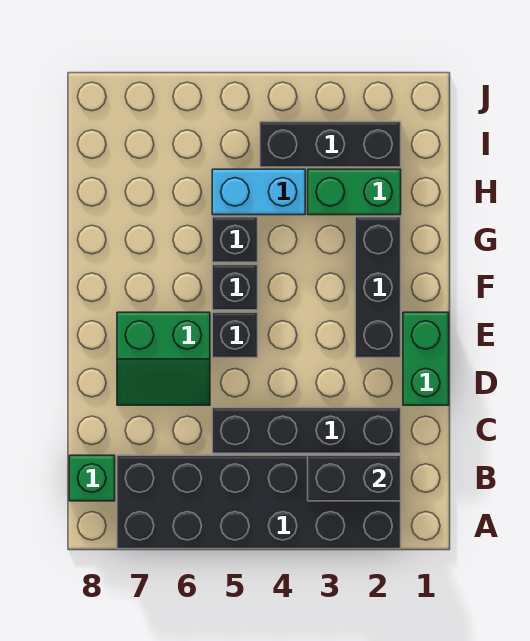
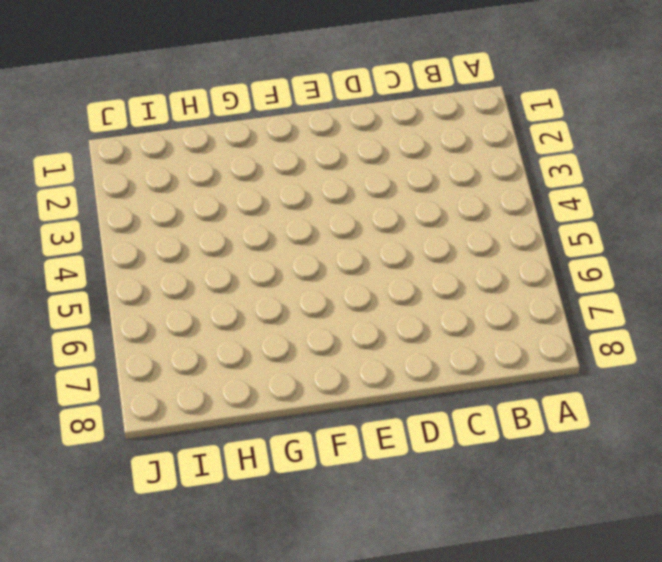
none -> black 2x6 brick [117,455,401,549]
none -> green 1x1 brick [69,455,115,501]
none -> black 1x4 brick [212,408,401,453]

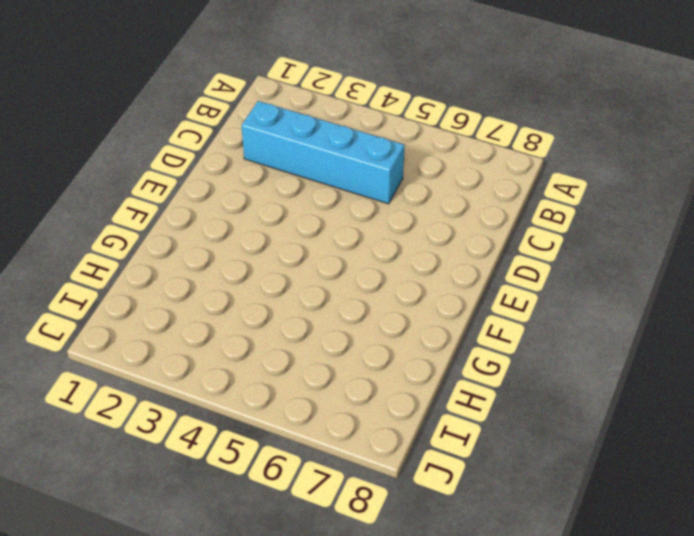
cyan 1x4 brick [241,101,404,204] -> black 1x4 brick [212,408,401,453]
none -> black 2x6 brick [117,455,401,549]
none -> green 1x1 brick [69,455,115,501]
none -> green 1x2 brick [403,312,449,405]

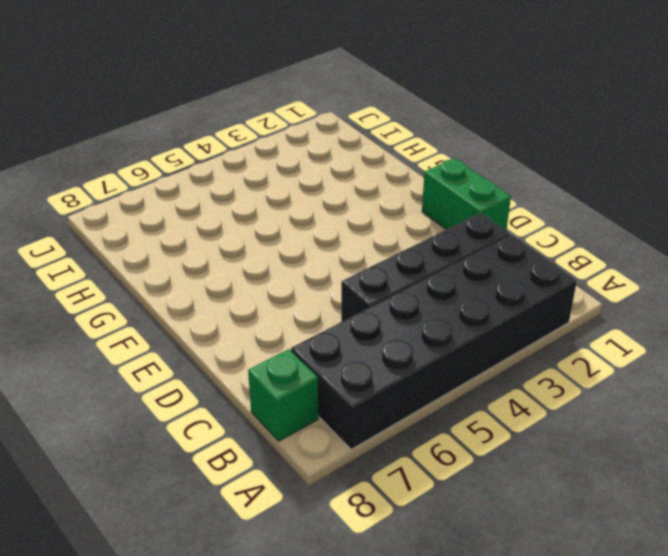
none -> green 2x2 slope [117,312,210,405]
none -> black 1x3 brick [355,217,401,358]
none -> black 1x1 brick [212,312,258,358]

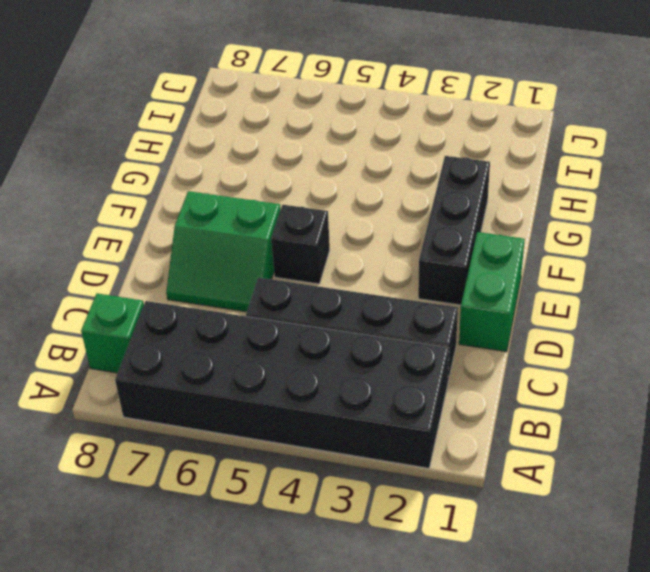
none -> black 1x1 brick [212,265,258,310]
none -> black 1x1 brick [212,217,258,262]
none -> green 1x2 brick [308,169,401,215]

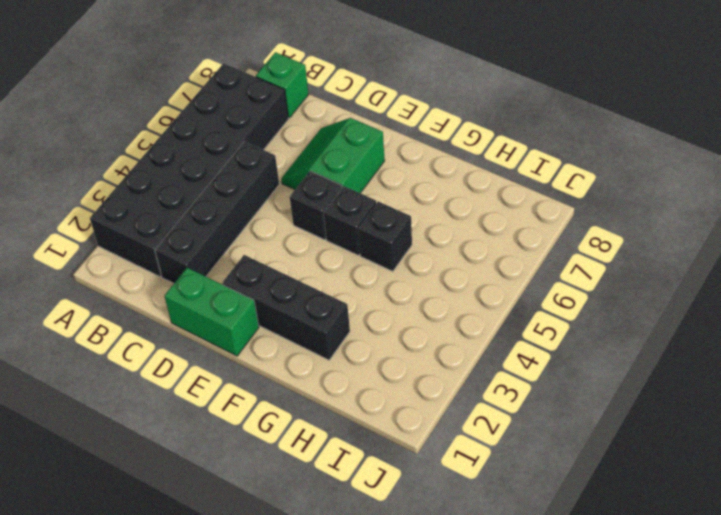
none -> green 1x2 brick [308,169,401,215]
none -> cyan 1x2 brick [212,169,305,215]
none -> black 1x3 brick [260,122,401,167]

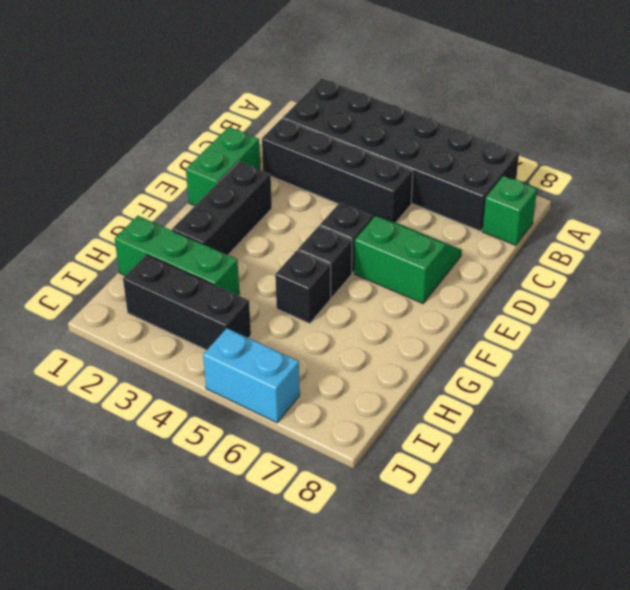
green 1x3 brick [115,216,239,295] -> green 1x2 brick [308,169,401,215]
cyan 1x2 brick [203,328,300,423] -> cyan 1x2 brick moved to [212,169,305,215]
none -> black 1x2 brick [308,455,401,501]

